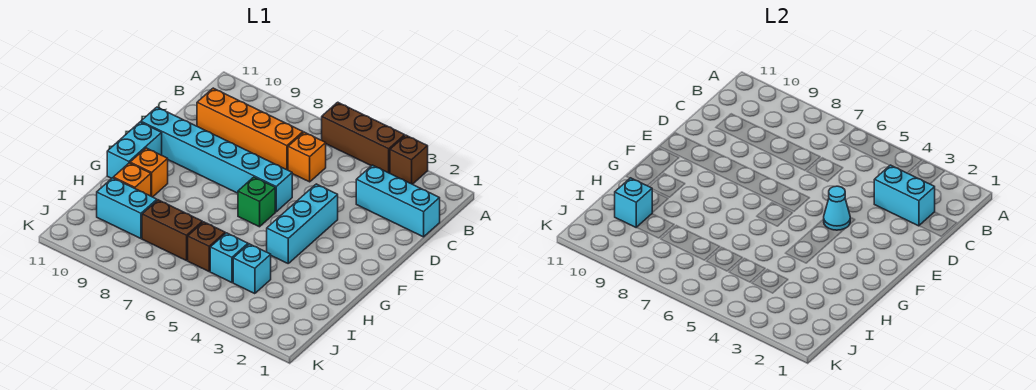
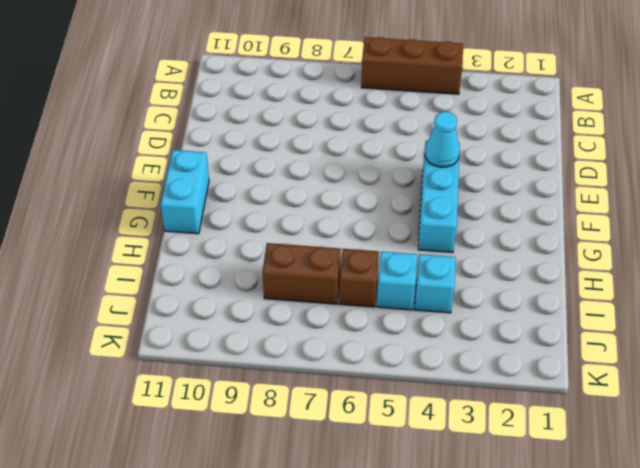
none -> brown 1x1 brick [390,135,428,184]
none -> cyan 1x3 brick [356,165,440,237]
none -> orange 1x1 brick [288,132,326,182]

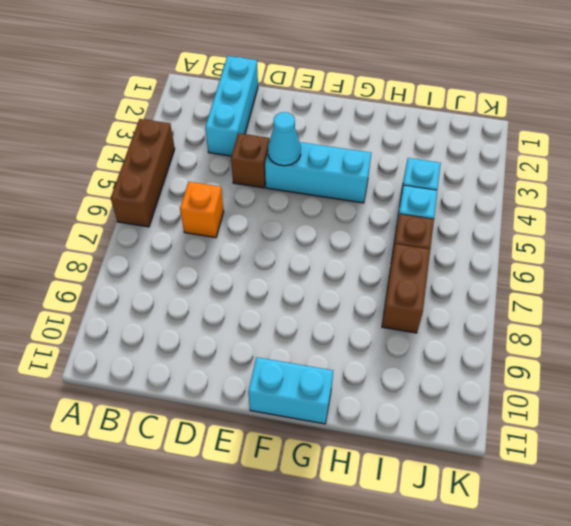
brown 1x1 brick [231,133,270,188] -> brown 1x1 brick moved to [390,135,428,184]
none -> orange 1x4 brick [197,88,303,170]
none -> cyan 1x6 brick [141,107,292,212]
none -> green 1x1 brick [238,177,275,227]

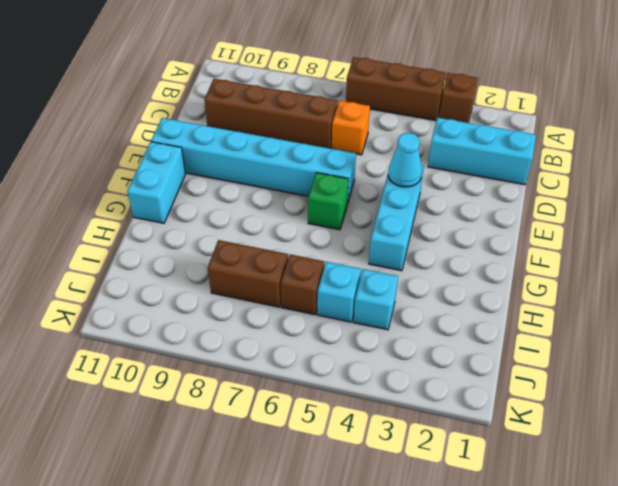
brown 1x4 brick [204,79,338,148] -> orange 1x4 brick [197,88,303,170]
none -> orange 1x1 brick [130,148,168,197]
none -> orange 1x1 brick [113,163,151,196]
none -> cyan 1x2 brick [97,178,157,239]

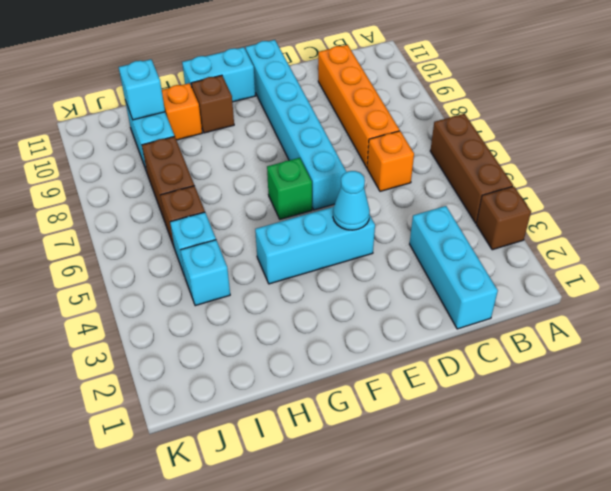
brown 1x1 brick [191,75,234,133] -> orange 1x1 brick [130,148,168,197]
none -> cyan 1x2 brick [874,165,935,226]

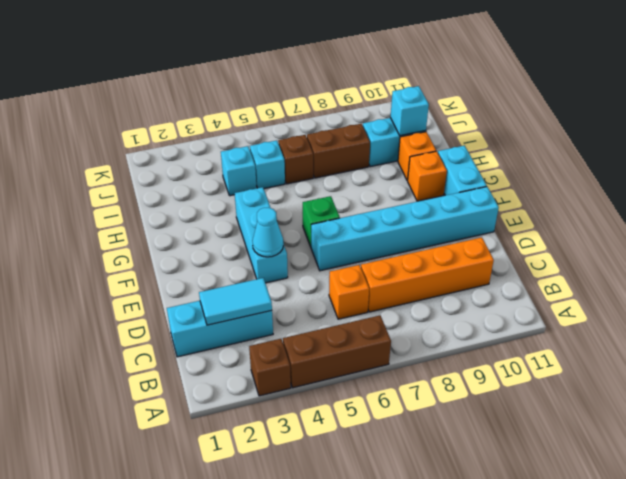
cyan 1x2 tile [199,278,272,325] -> cyan 1x2 brick [874,165,935,226]

